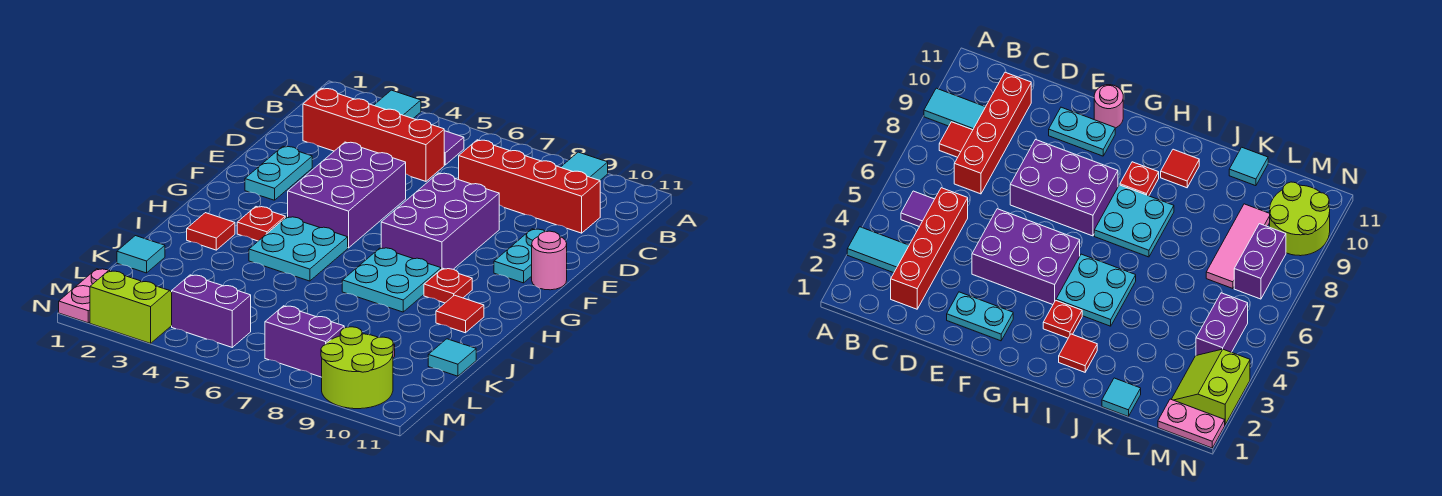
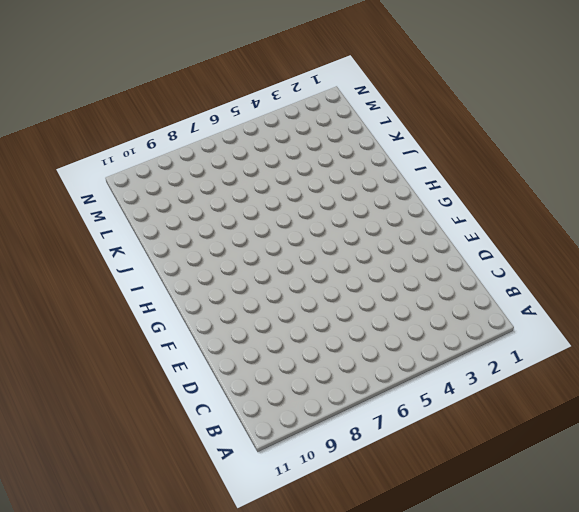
none -> cyan 1x2 tile [374,90,421,118]
none -> cyan 1x2 tile [561,152,608,180]
none -> purple 1x1 tile [444,131,464,165]

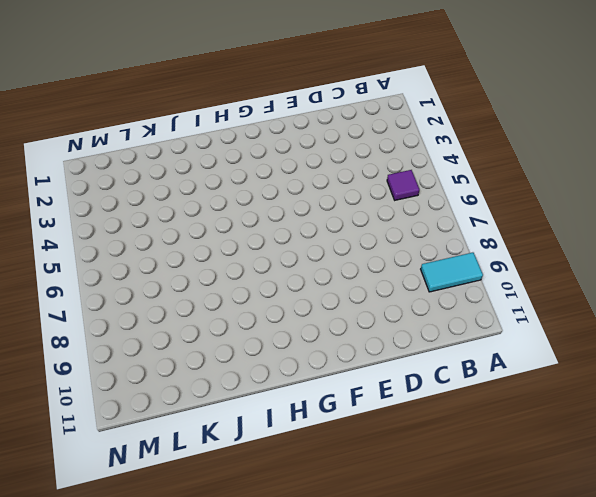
none -> cyan 1x2 tile [374,90,421,118]
none -> red 1x1 tile [939,122,973,157]
none -> red 1x4 brick [303,88,444,181]

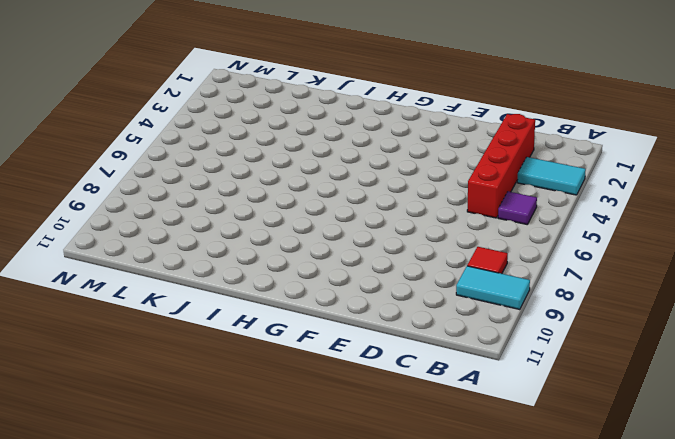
none -> red 1x4 brick [459,140,600,233]
none -> cyan 1x2 plate [245,146,312,200]
none -> purple 2x3 brick [288,142,406,248]

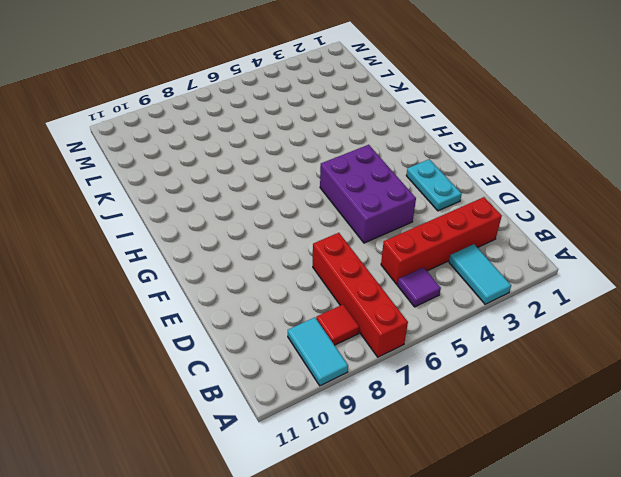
red 1x4 brick [313,233,408,357] -> red 1x4 brick turned to [459,140,600,233]
none -> purple 2x3 brick [381,173,499,269]
none -> cyan 1x2 plate [494,229,545,283]
none -> pink 1x1 round brick [532,231,567,290]

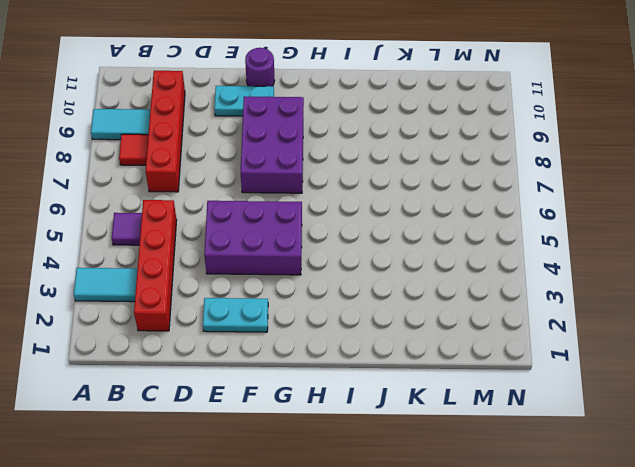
purple 2x3 brick [241,96,304,193] -> purple 2x3 brick turned to [381,173,499,269]
purple 1x1 round brick [245,48,275,86] -> pink 1x1 round brick [532,231,567,290]
none -> red 1x1 plate [237,207,285,241]
none -> cyan 2x2 plate [249,217,348,281]
none -> cyan 2x2 plate [342,248,441,312]

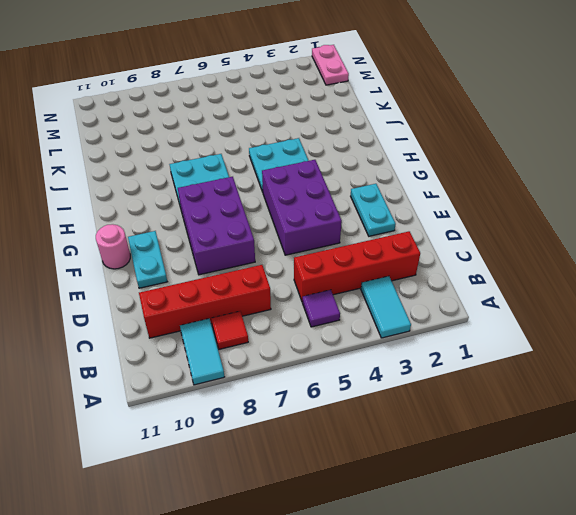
none -> red 1x1 plate [237,207,285,241]
none -> red 1x1 plate [424,268,472,303]
none -> red 1x1 tile [187,213,235,250]

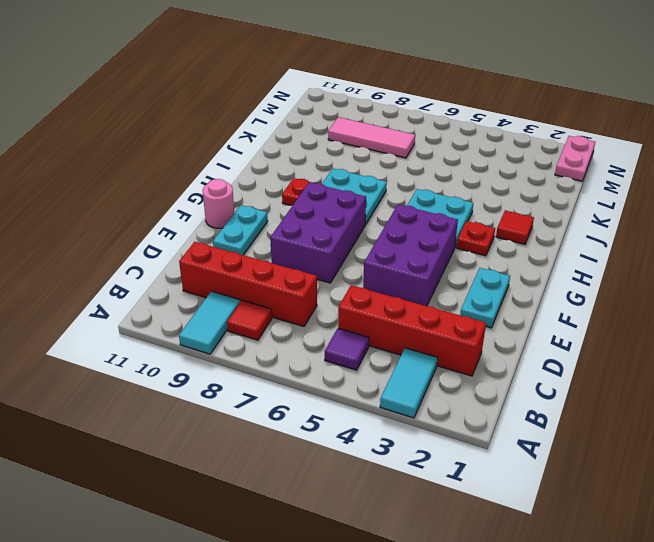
none -> red 1x1 tile [436,295,484,333]
none -> cyan 1x1 tile [117,236,165,273]
none -> cyan 1x1 tile [428,339,476,376]

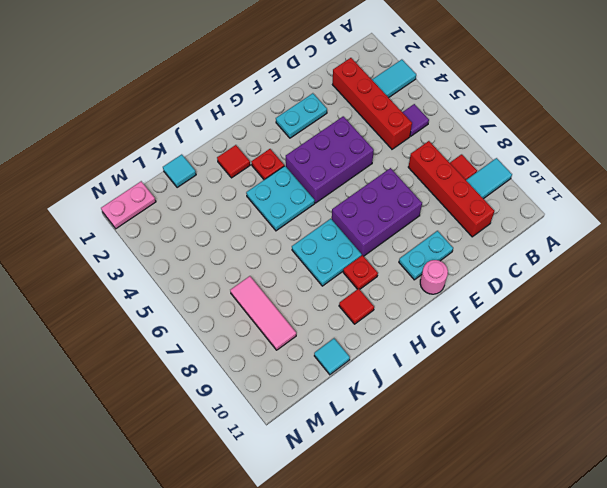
none -> lime 2x2 slope [90,271,172,343]
none -> purple 1x2 brick [172,275,251,347]
none -> purple 1x2 brick [265,306,344,377]

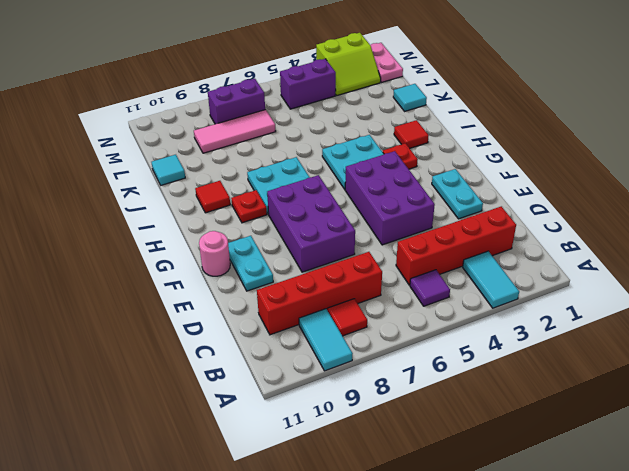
none -> lime 2x2 round brick [321,327,393,409]

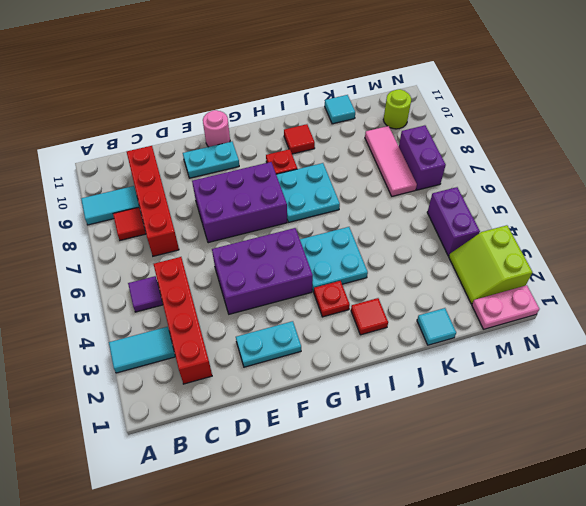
lime 1x1 round brick [383,89,411,129] -> lime 2x2 round brick [321,327,393,409]

